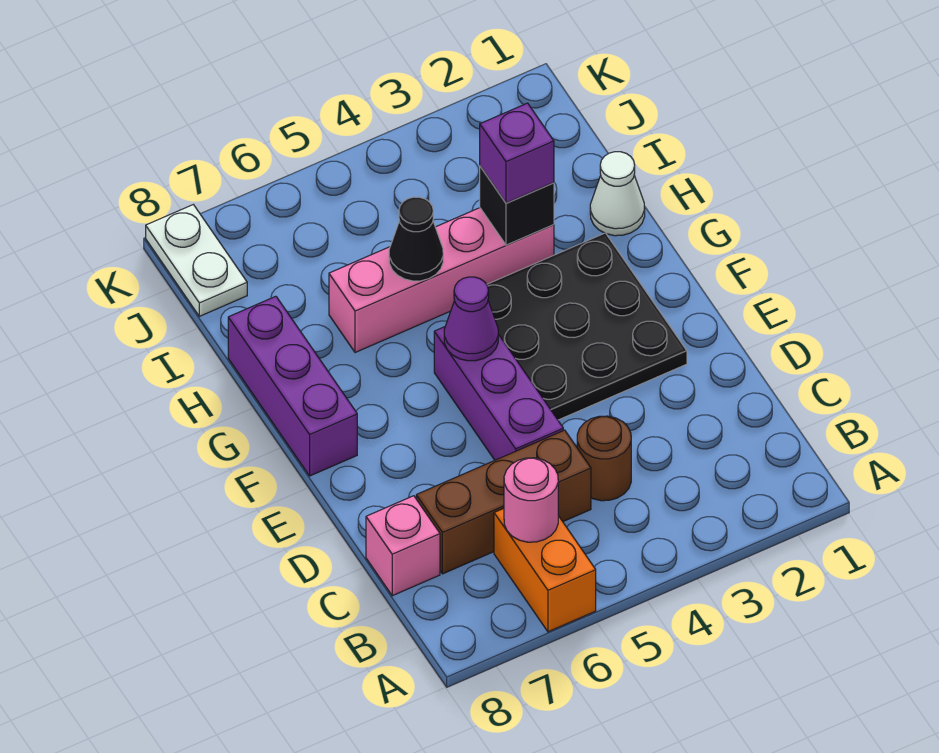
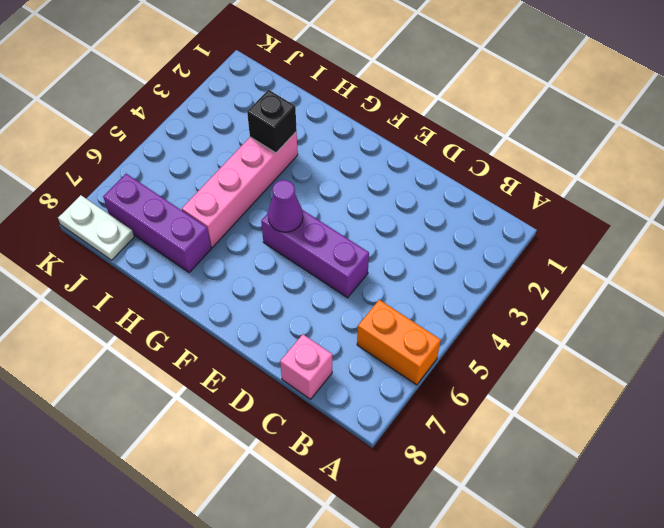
purple 1x3 brick [103,174,211,272] -> purple 1x3 brick moved to [228,296,357,476]
none -> brown 1x1 round brick [577,416,631,501]
none -> brown 1x3 brick [416,430,591,574]
none -> black 3x3 plate [487,233,687,420]

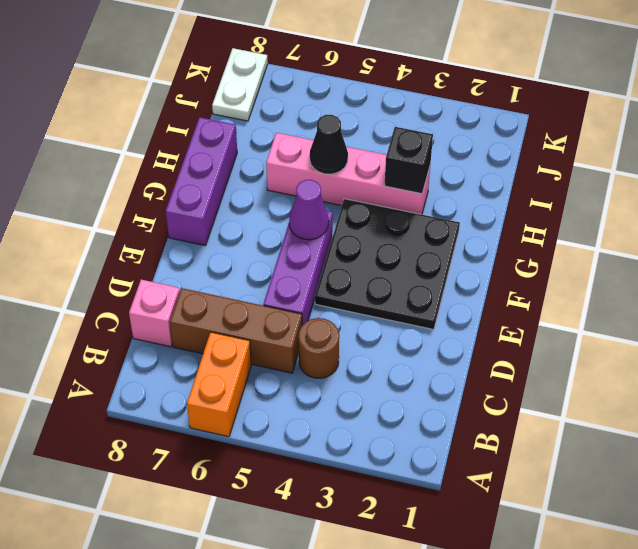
none -> white 1x1 cone [590,152,645,236]
none -> pink 1x1 round brick [504,458,558,542]
none -> purple 1x1 brick [480,103,554,203]

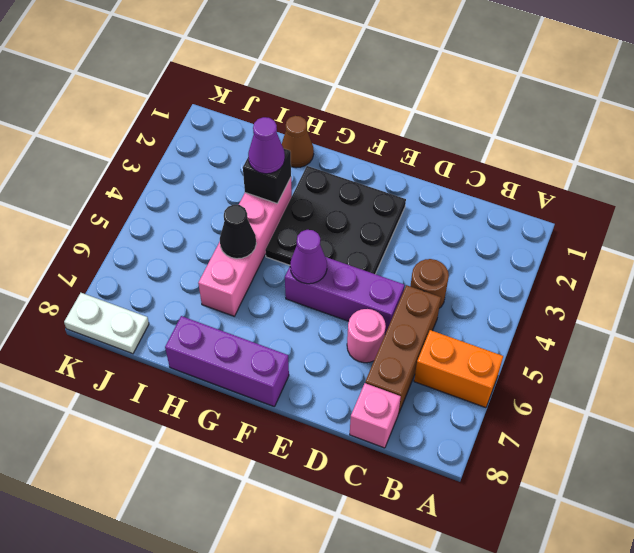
pink 1x1 round brick [347,309,386,363] -> pink 1x1 round brick moved to [504,458,558,542]
brown 1x1 cone [282,116,314,168] -> white 1x1 cone [590,152,645,236]
purple 1x1 cone [248,117,285,174] -> purple 1x1 brick [480,103,554,203]

